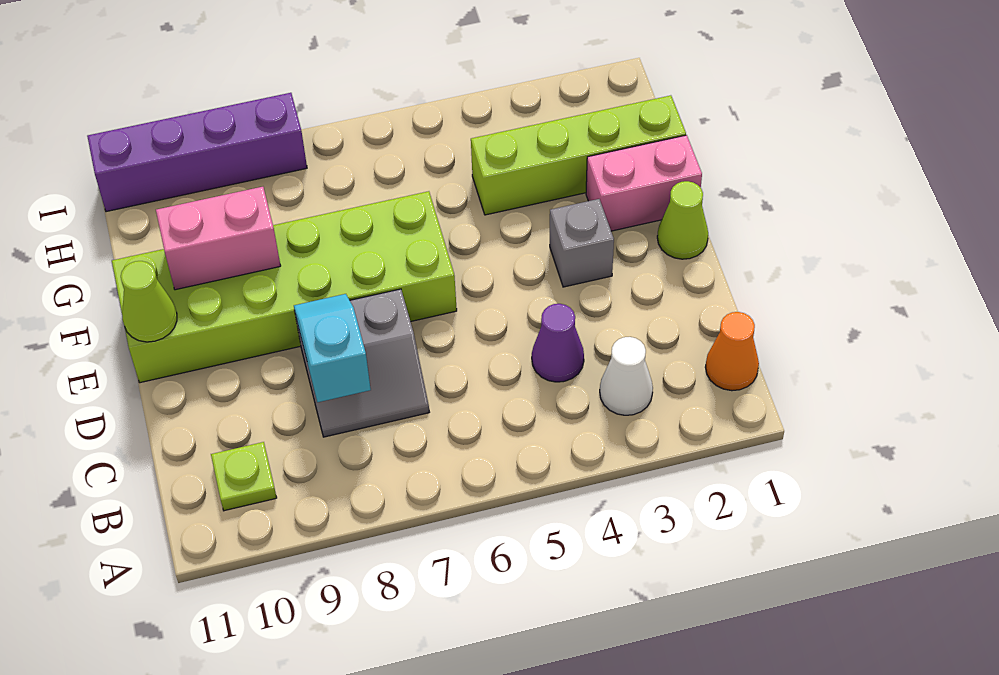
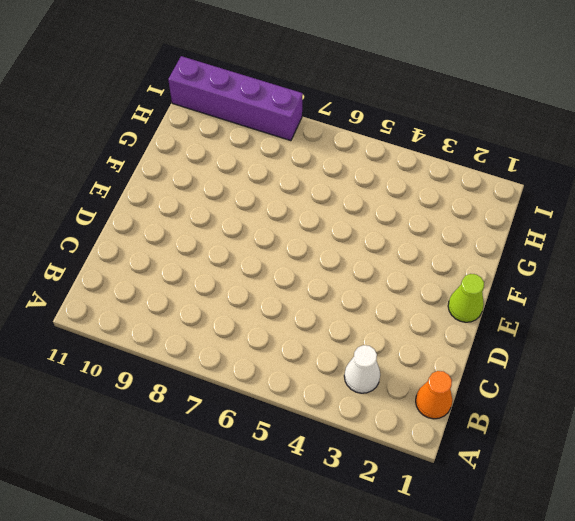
none -> lime 1x1 plate [211,442,277,511]
none -> purple 1x1 cone [532,304,584,382]
none -> grey 2x2 slope [296,289,429,437]

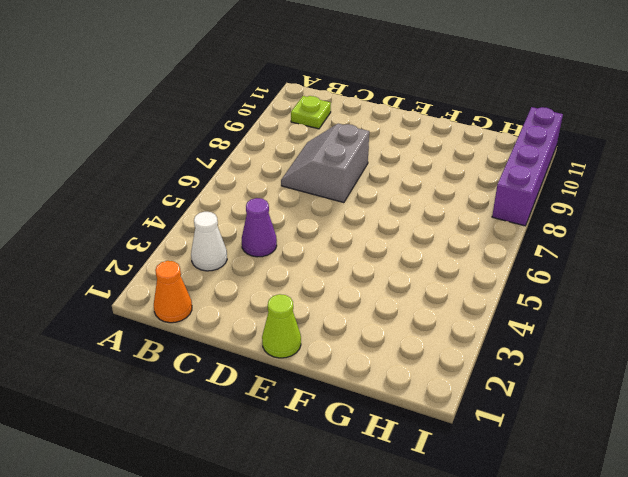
none -> grey 1x1 brick [550,199,614,287]
none -> lime 2x6 brick [112,191,457,383]
none -> pink 1x2 brick [586,135,702,231]

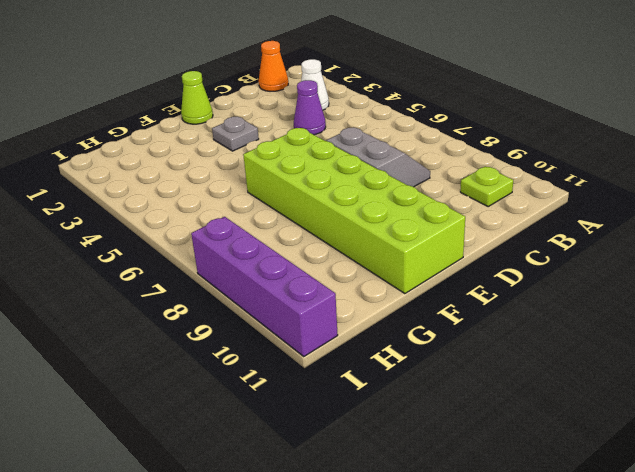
grey 1x1 plate [212,117,259,151] -> grey 1x1 brick [550,199,614,287]
none -> pink 1x2 brick [586,135,702,231]
none -> lime 1x4 brick [471,95,686,215]
none -> cyan 1x2 slope [294,294,371,402]

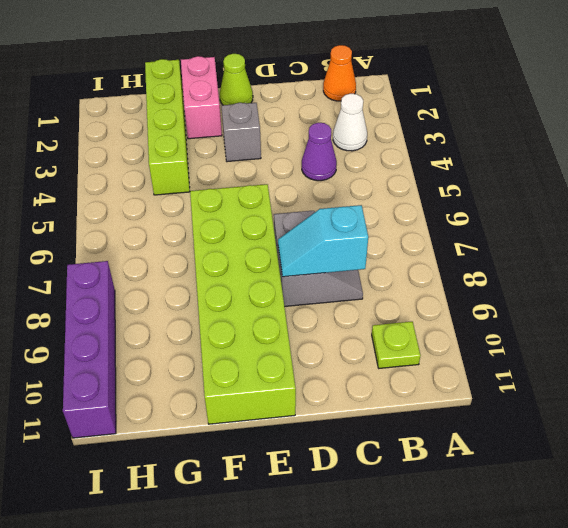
none -> lime 1x1 cone [121,261,177,342]
none -> pink 1x2 brick [156,187,281,290]

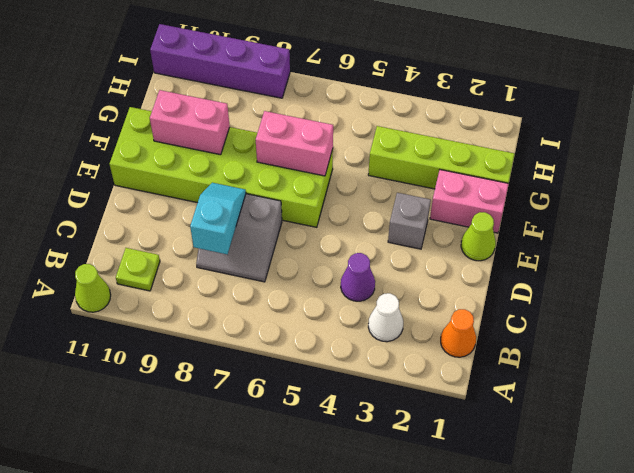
lime 1x1 cone [75,264,111,312] -> lime 1x1 cone moved to [121,261,177,342]
pink 1x2 brick [256,111,333,176] -> none

